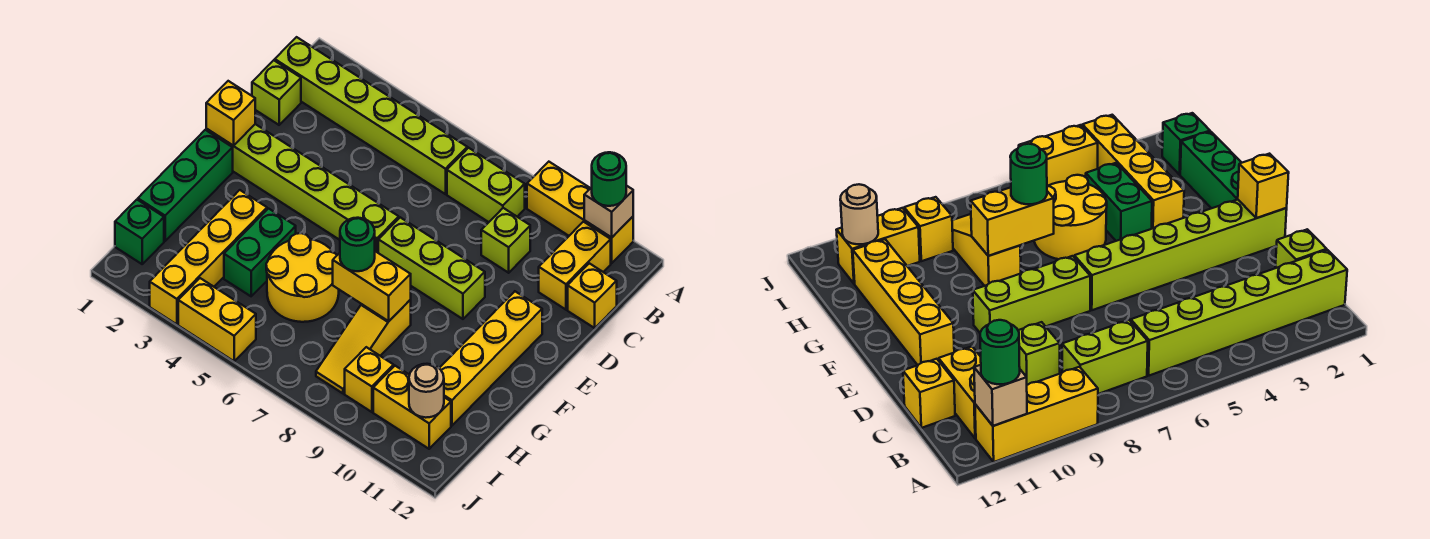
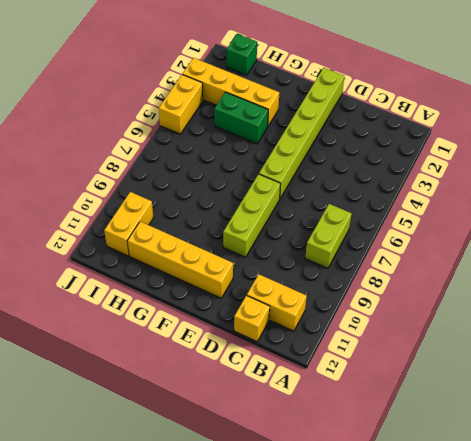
none -> yellow 1x3 brick [527,162,633,263]
none -> lime 1x6 brick [275,37,467,194]
none -> lime 1x1 brick [252,60,301,125]

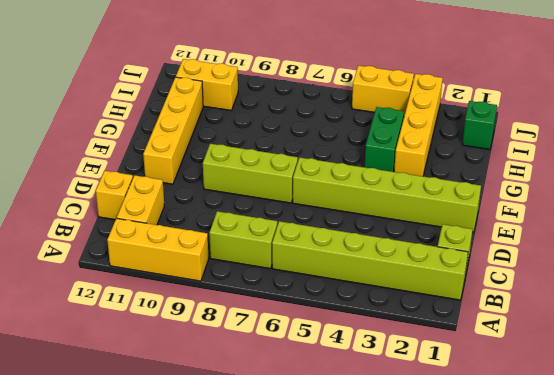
none -> lime 1x1 brick [481,208,530,273]
none -> green 1x3 brick [138,130,233,241]
none -> yellow 2x2 round brick [266,233,339,322]

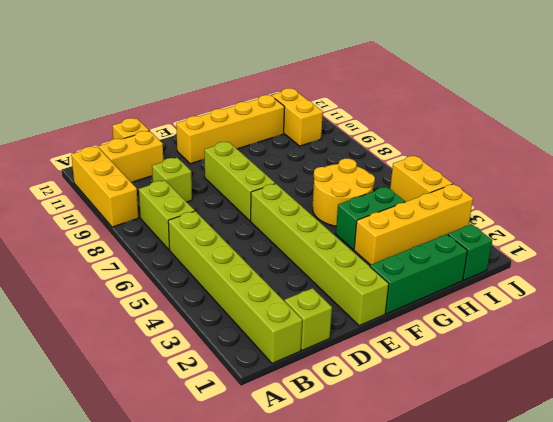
none -> yellow 1x3 slope [316,300,411,393]
none -> yellow 1x1 brick [345,347,394,412]
none -> tan 1x1 brick [584,185,633,238]

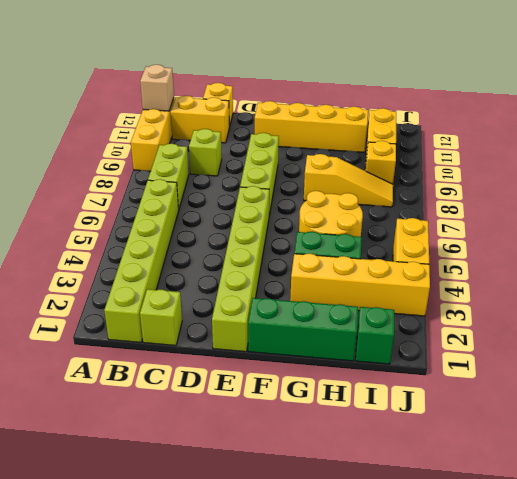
none -> yellow 1x1 brick [206,81,255,146]
none -> yellow 1x2 brick [333,251,411,321]
none -> tan 1x1 round brick [409,364,444,418]

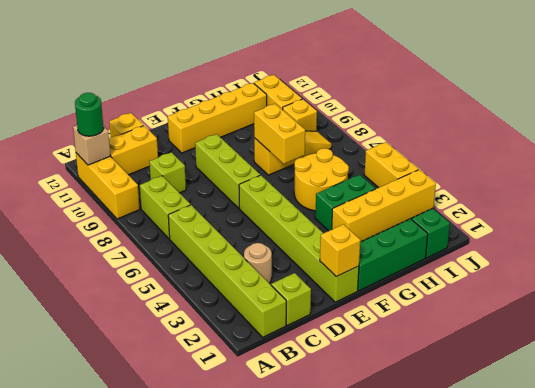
tan 1x1 round brick [244,243,272,283] -> tan 1x1 round brick moved to [409,364,444,418]
none -> green 1x1 round brick [340,218,375,271]

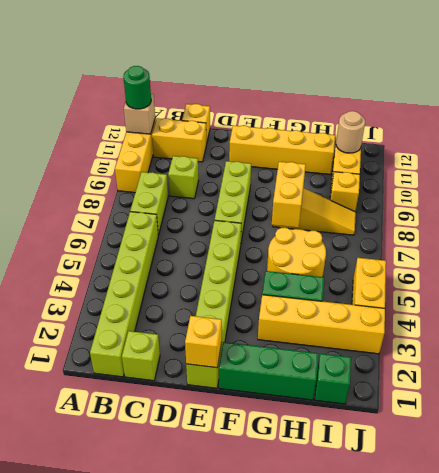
none -> green 1x1 round brick [340,218,375,271]

